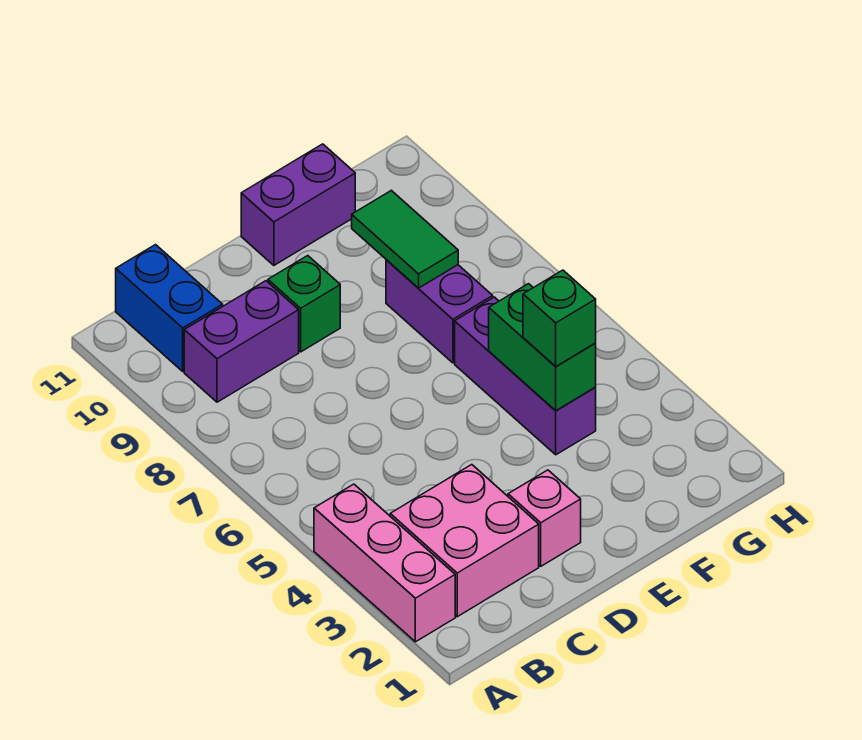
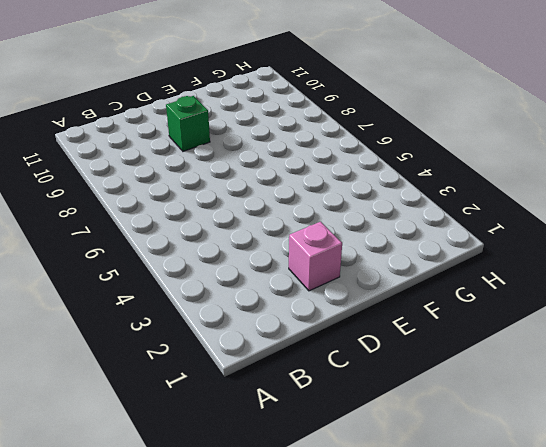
none -> pink 1x3 brick [314,484,455,642]
none -> pink 2x2 brick [390,465,539,617]
none -> purple 1x2 brick [184,281,299,402]

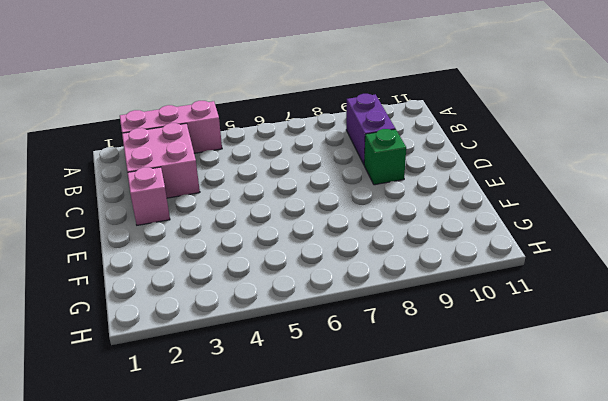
none -> blue 1x2 brick [116,245,223,371]
none -> purple 1x2 brick [241,144,355,265]
none -> purple 1x3 brick [455,297,596,455]

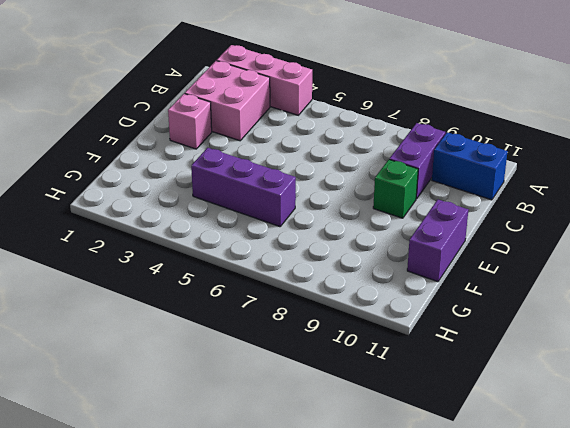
none -> purple 1x2 brick [386,260,493,363]
none -> green 1x2 brick [489,284,596,411]
none -> green 1x2 tile [352,190,458,288]

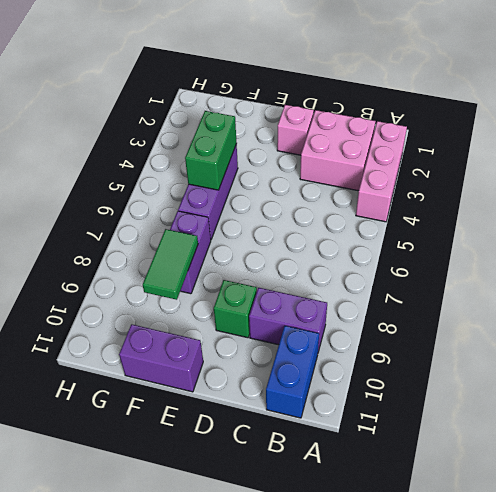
none -> green 1x1 brick [523,270,596,366]

